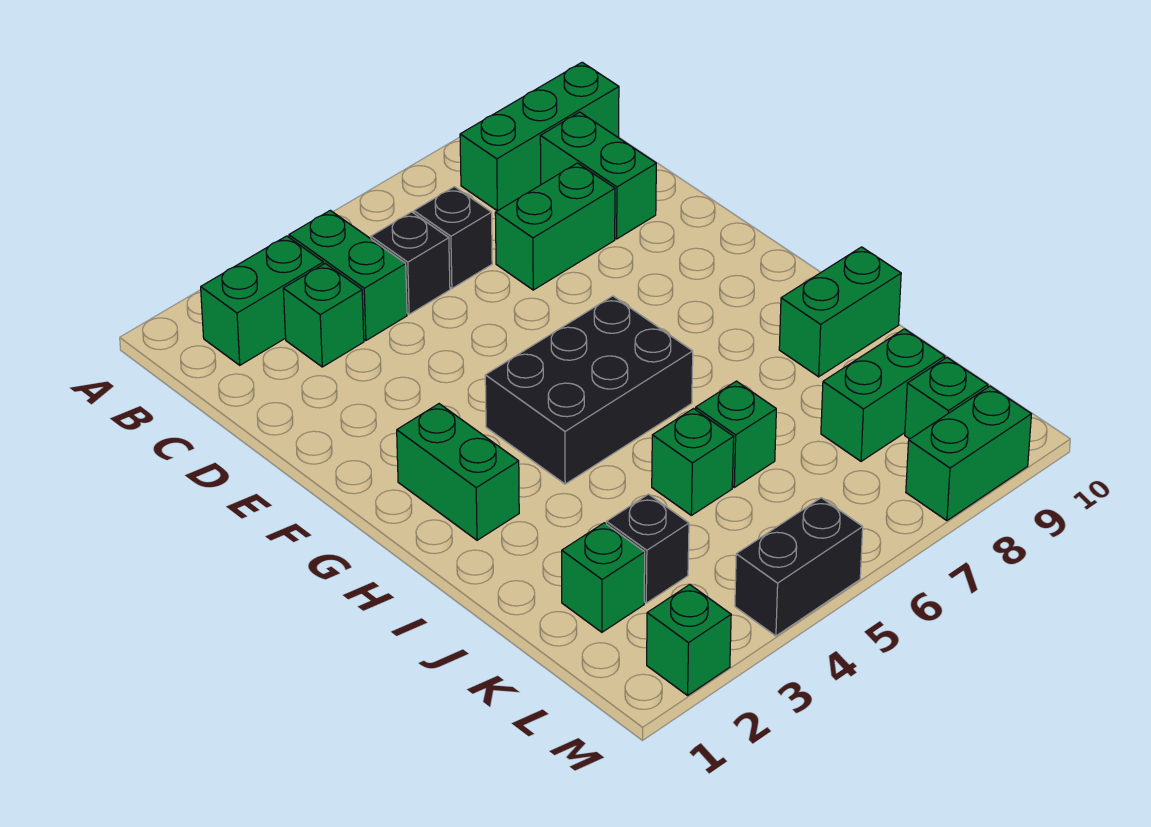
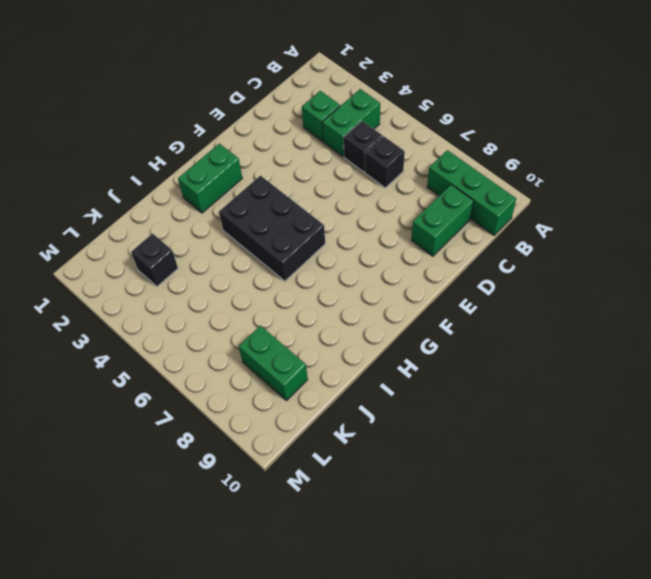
none -> green 1x2 brick [201,236,323,365]
none -> green 1x2 brick [495,163,615,290]
none -> green 1x2 brick [779,247,901,377]

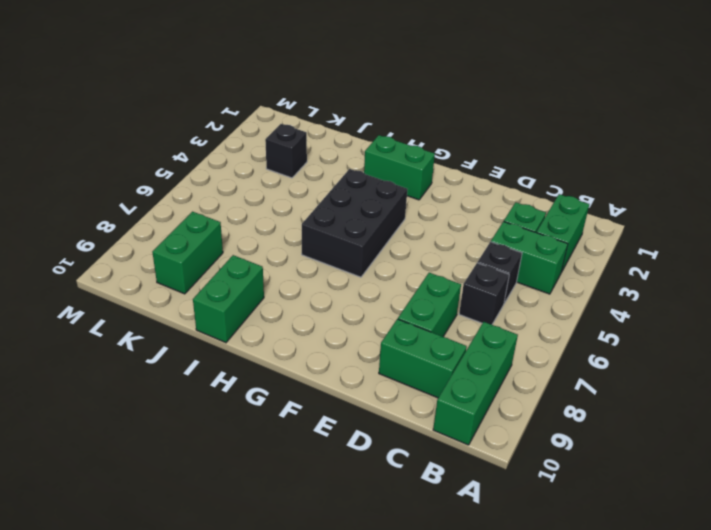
none -> green 1x1 brick [652,409,734,515]
none -> green 1x1 brick [696,381,776,487]
none -> green 1x1 brick [562,523,645,632]

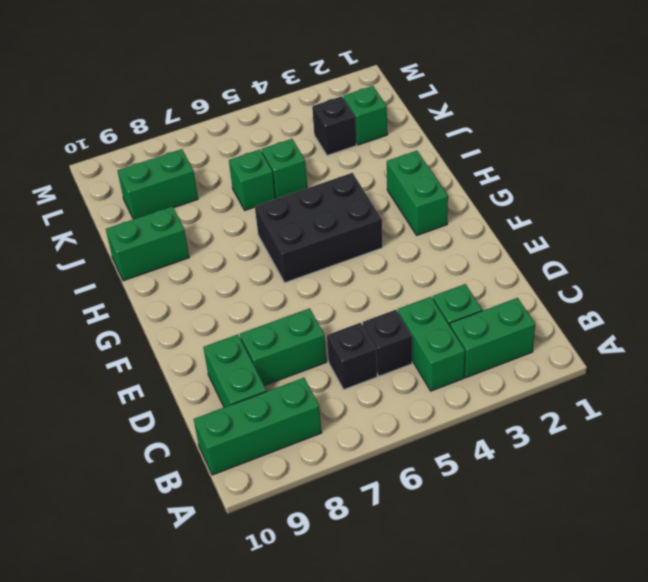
none -> green 1x1 brick [905,358,988,439]
none -> green 1x1 brick [647,584,731,695]
none -> black 1x2 brick [735,498,863,636]

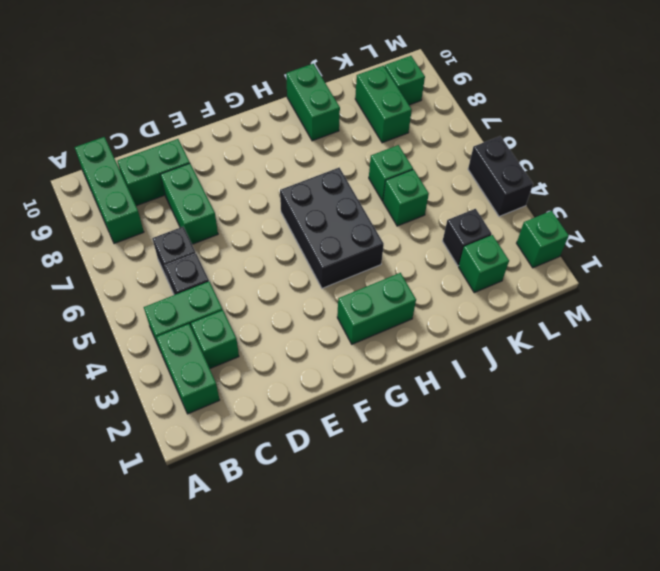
none -> green 1x2 brick [906,386,1031,521]

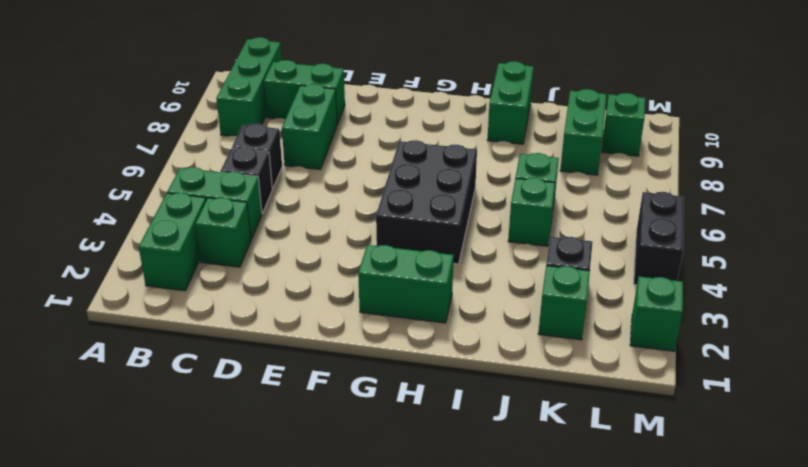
none -> green 1x2 brick [906,386,1031,521]

